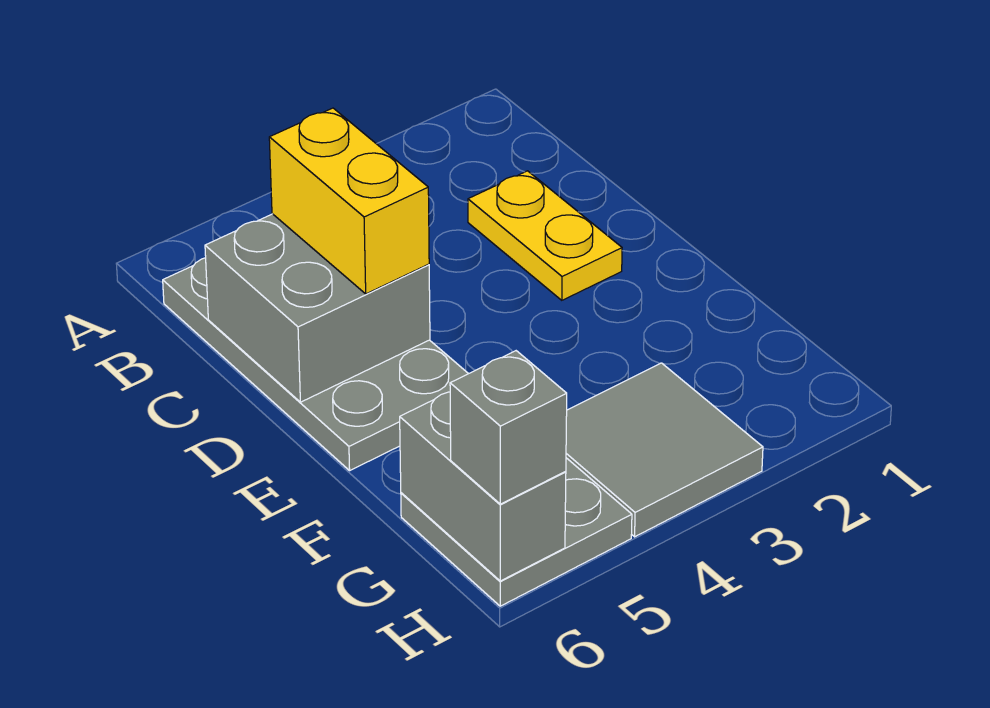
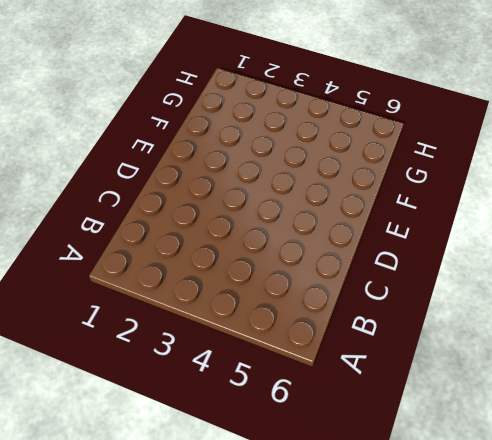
none -> grey 2x4 plate [163,258,468,470]
none -> yellow 1x2 plate [468,171,622,300]

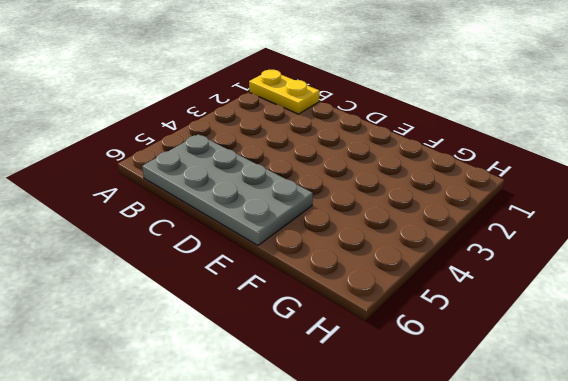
yellow 1x2 plate [249,70,319,114] -> yellow 1x2 plate moved to [468,171,622,300]
none -> grey 2x2 tile [566,363,763,537]
none -> grey 2x2 plate [401,458,632,606]

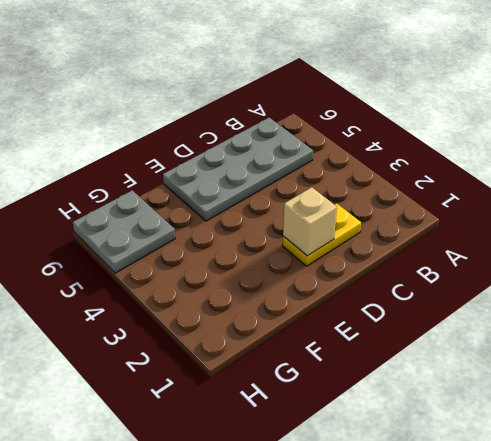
tan 1x1 brick [283,187,337,256] -> none
none -> grey 2x2 tile [566,363,763,537]
none -> grey 2x2 brick [205,214,430,402]

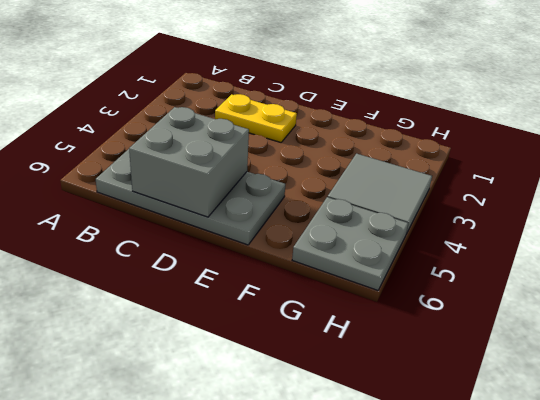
none -> grey 1x2 brick [400,392,566,581]
none -> yellow 1x2 brick [269,108,429,294]

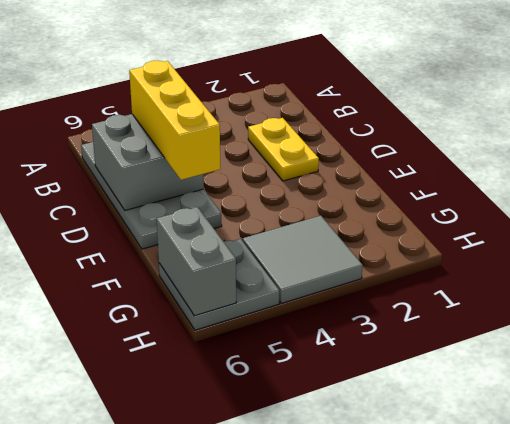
yellow 1x3 brick [129,60,221,180] -> yellow 1x2 brick [269,108,429,294]
none -> grey 1x1 brick [450,351,567,504]

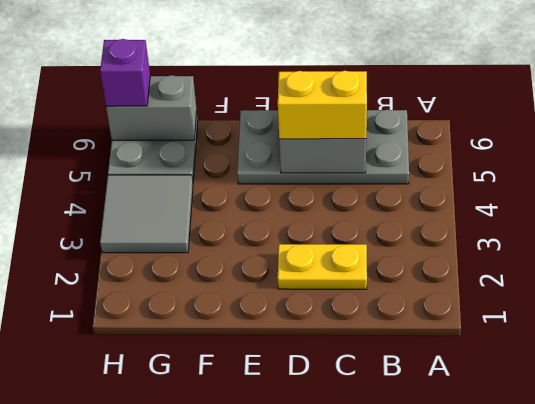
purple 1x1 brick [100,39,150,106] -> grey 1x1 brick [450,351,567,504]

